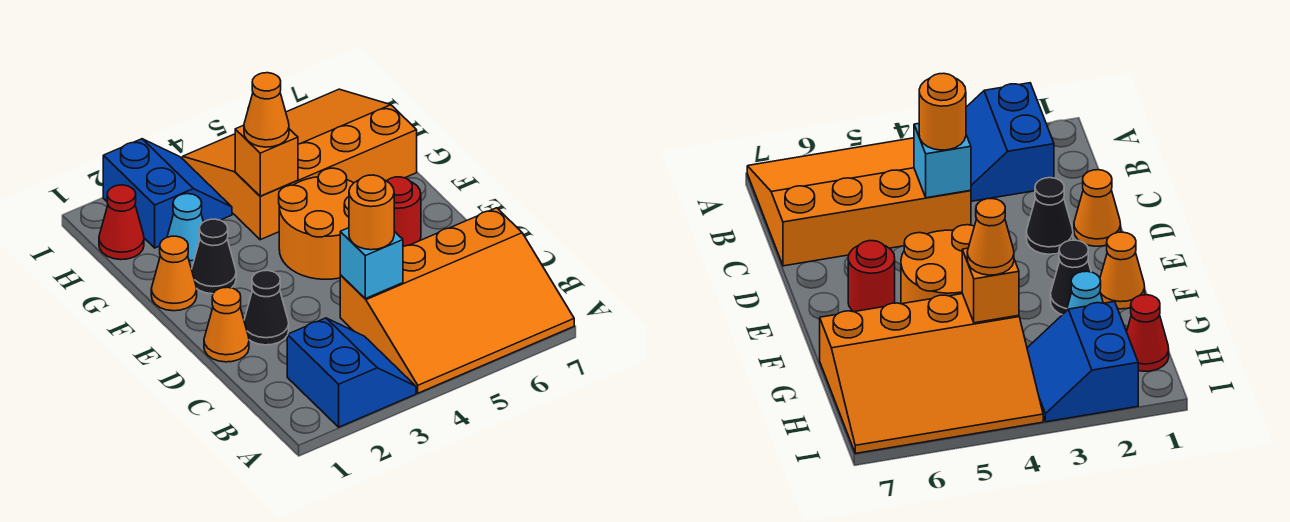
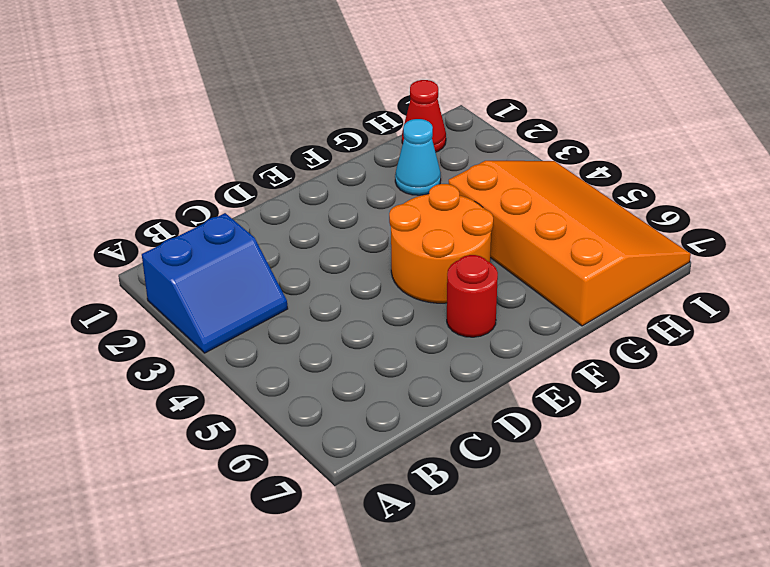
none -> orange 3x4 slope [340,208,574,393]
none -> orange 1x1 cone [204,287,249,362]
none -> black 1x1 cone [244,270,289,345]

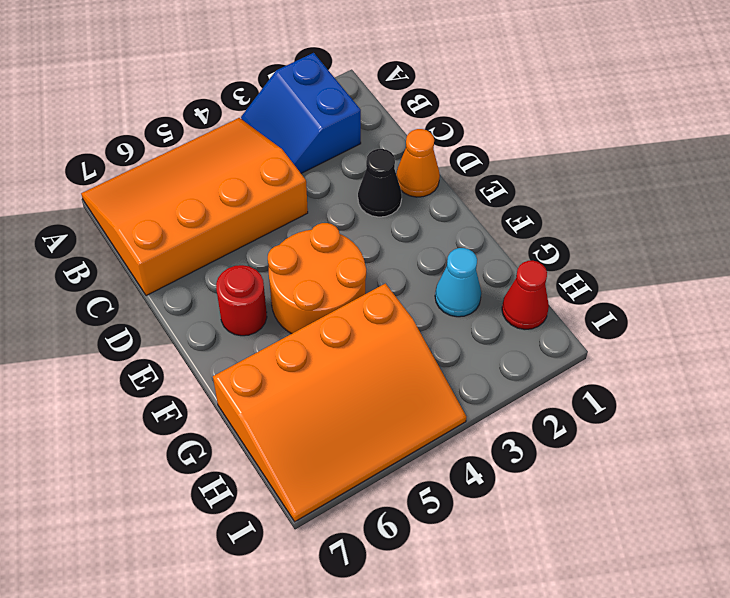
none -> orange 1x1 cone [151,236,197,311]
none -> black 1x1 cone [192,219,236,294]
none -> blue 2x2 slope [103,139,232,248]

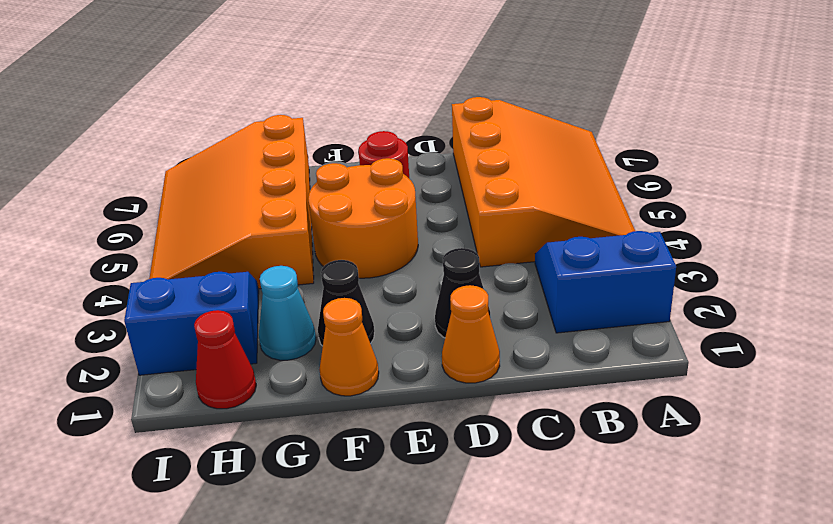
none -> cyan 1x1 brick [340,228,403,299]
none -> orange 1x1 brick [235,125,298,196]
none -> orange 1x1 round brick [349,175,394,250]

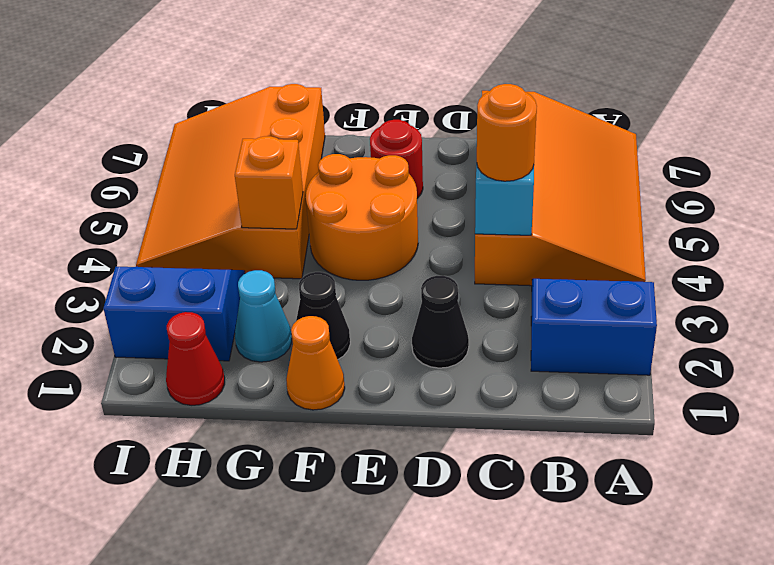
none -> orange 1x1 cone [204,287,249,362]
none -> orange 1x1 cone [244,73,289,147]

